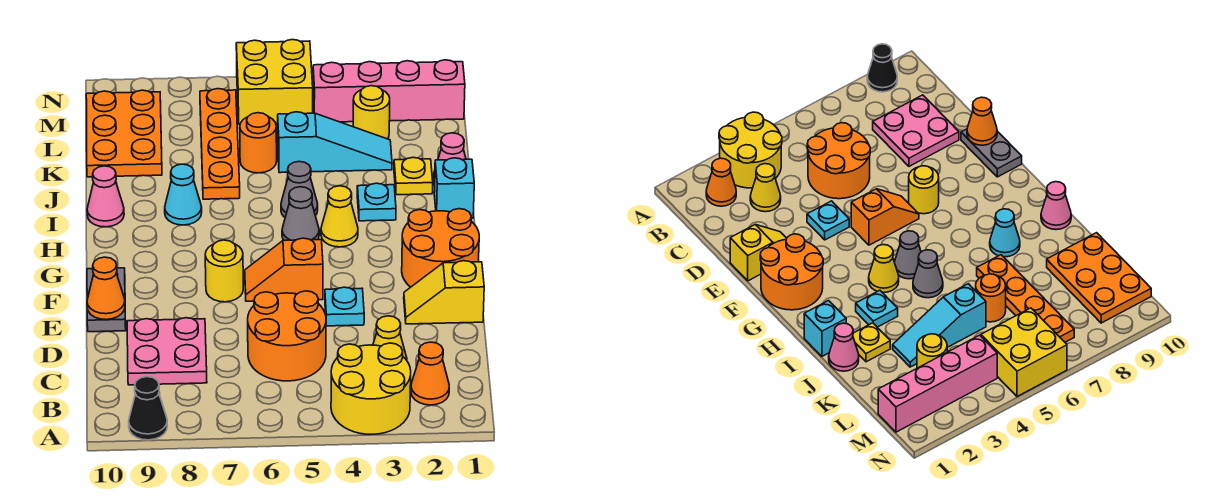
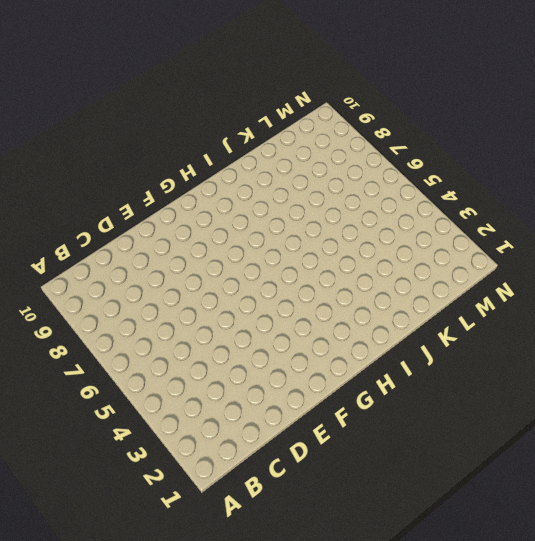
none -> yellow 2x2 round brick [331,343,411,434]
none -> black 1x1 cone [129,377,167,440]
none -> orange 1x1 cone [411,342,449,405]

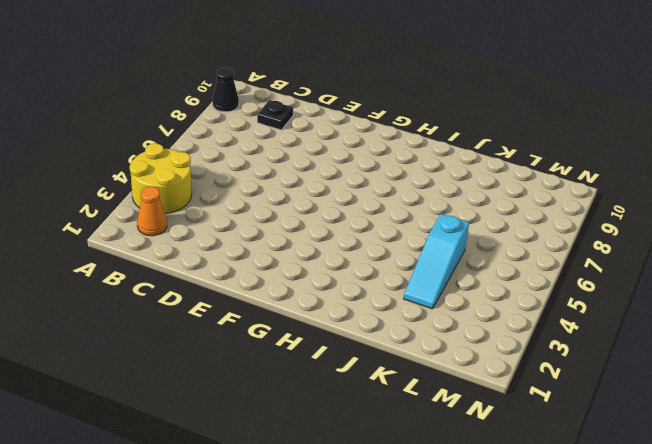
black 1x1 plate [257,100,293,130] -> pink 2x2 plate [127,318,207,385]
none -> yellow 1x1 cone [373,316,407,360]
none -> orange 2x2 round brick [248,291,326,381]
none -> yellow 1x2 slope [404,261,484,324]

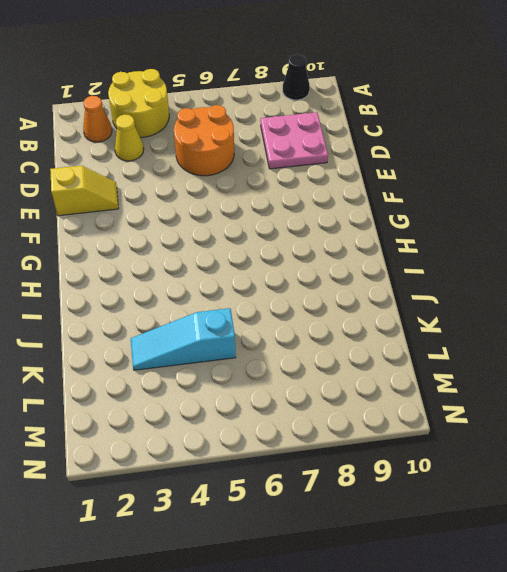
none -> cyan 1x1 plate [325,287,364,326]
none -> grey 1x2 plate [87,268,126,332]
none -> orange 2x2 round brick [402,209,479,287]

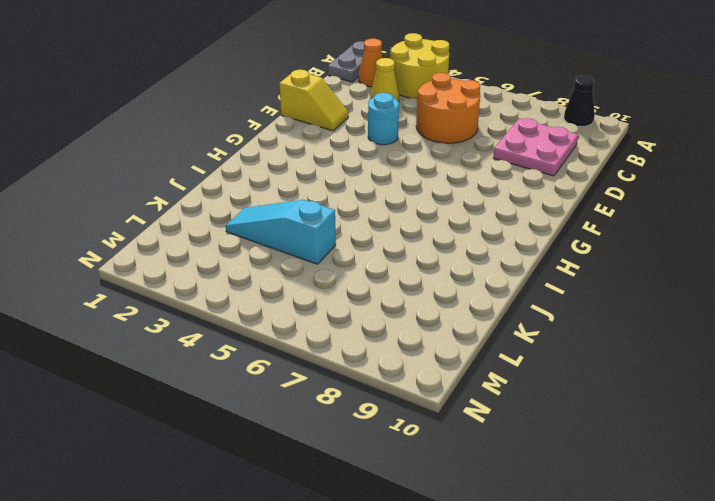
grey 1x2 plate [328,41,364,82] -> grey 1x2 plate moved to [87,268,126,332]
cyan 1x1 round brick [368,93,399,145] -> cyan 1x1 plate [325,287,364,326]
none -> orange 2x2 round brick [402,209,479,287]
none -> orange 1x2 slope [245,238,323,301]
none -> yellow 1x1 round brick [205,240,243,302]

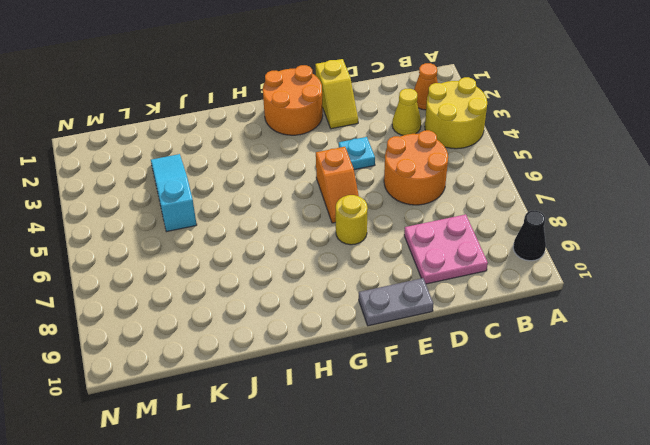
none -> yellow 1x1 cone [321,186,358,247]
none -> grey 1x1 cone [282,187,319,240]
none -> cyan 1x1 brick [434,158,474,218]

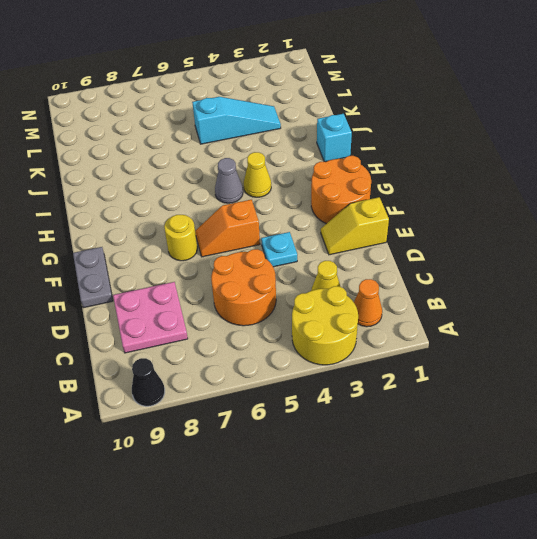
none -> cyan 1x1 plate [357,183,396,221]
none -> grey 1x1 cone [281,162,318,217]
none -> cyan 1x1 cone [165,164,202,225]

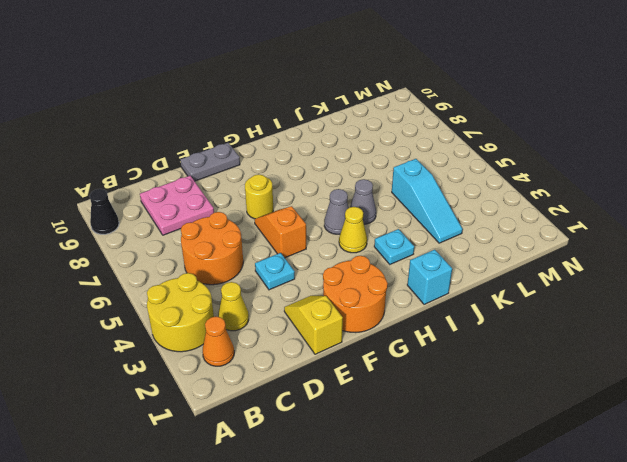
none -> cyan 1x1 cone [165,164,202,225]
none -> pink 1x1 cone [87,166,124,227]
none -> pink 1x1 cone [433,133,466,185]

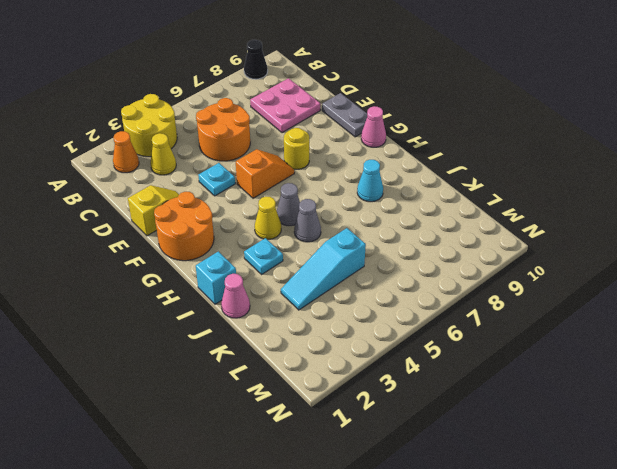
pink 1x1 cone [361,106,386,147] -> pink 1x1 cone moved to [87,166,124,227]
none -> yellow 1x1 plate [394,158,433,195]
none -> orange 1x4 plate [200,89,240,199]
none -> orange 1x1 round brick [240,113,277,173]

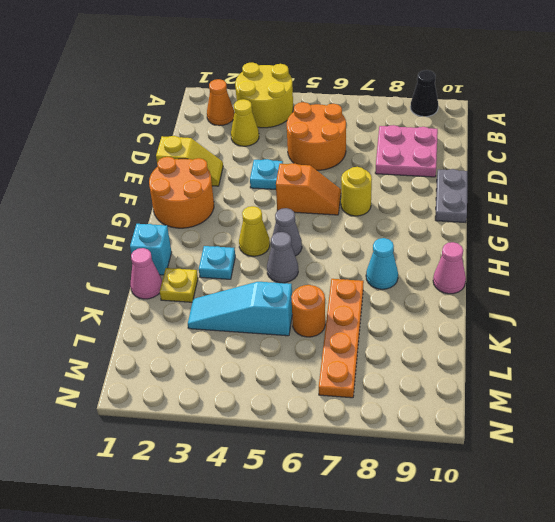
none -> orange 2x3 plate [86,90,162,177]
none -> yellow 1x1 round brick [353,86,390,139]
none -> pink 1x4 brick [313,60,465,122]

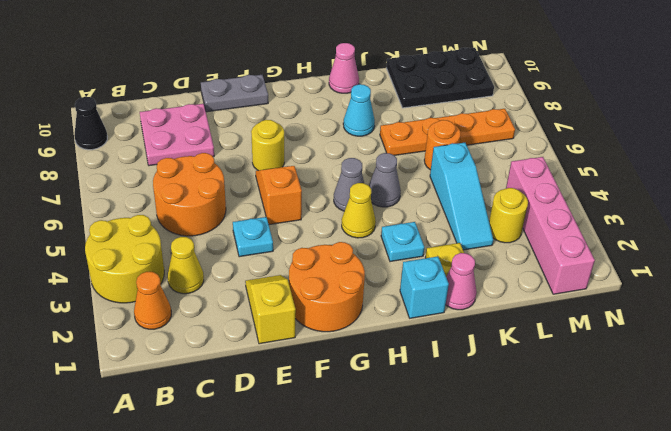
black 2x3 plate [387,48,494,108] -> orange 2x3 plate [86,90,162,177]
none -> yellow 2x2 brick [236,40,313,124]
none -> orange 1x1 cone [87,257,125,320]

